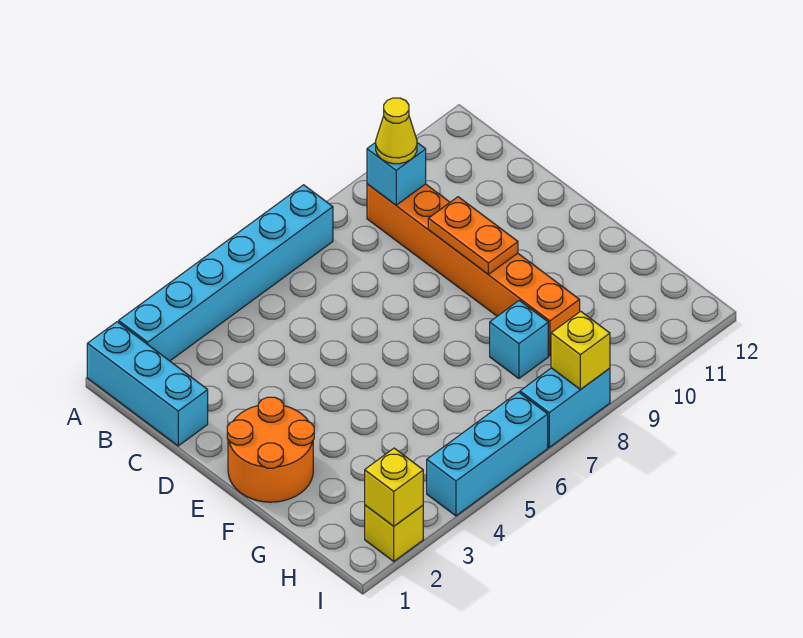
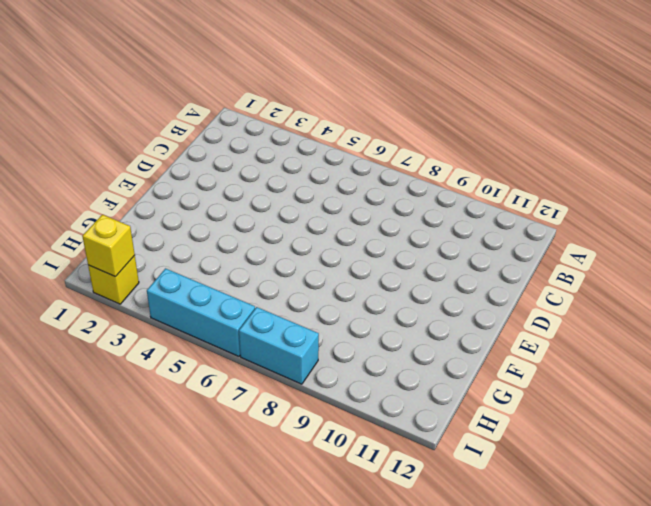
none -> cyan 1x3 brick [87,322,208,446]
none -> cyan 1x6 brick [119,185,333,361]
none -> orange 1x6 brick [367,184,580,356]

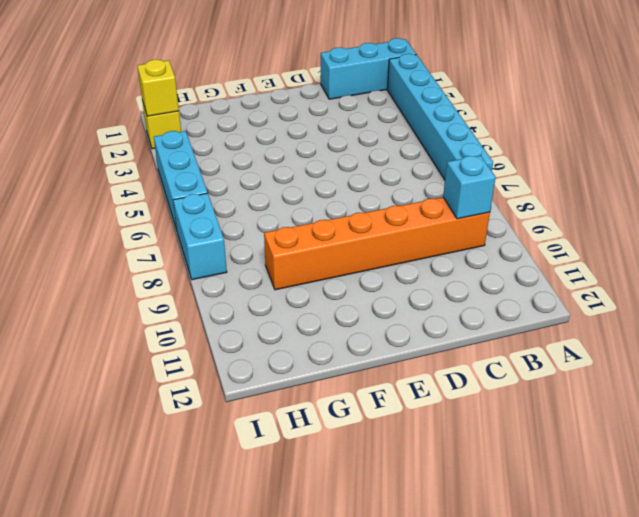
none -> orange 2x2 round brick [227,397,314,502]
none -> cyan 1x1 brick [490,301,548,379]
none -> orange 1x2 plate [428,197,518,274]

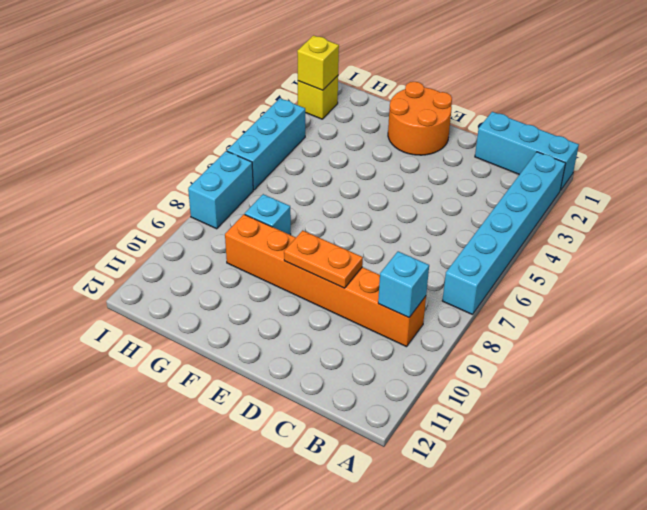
none -> yellow 1x1 brick [551,311,610,390]
none -> yellow 1x1 cone [376,98,417,164]

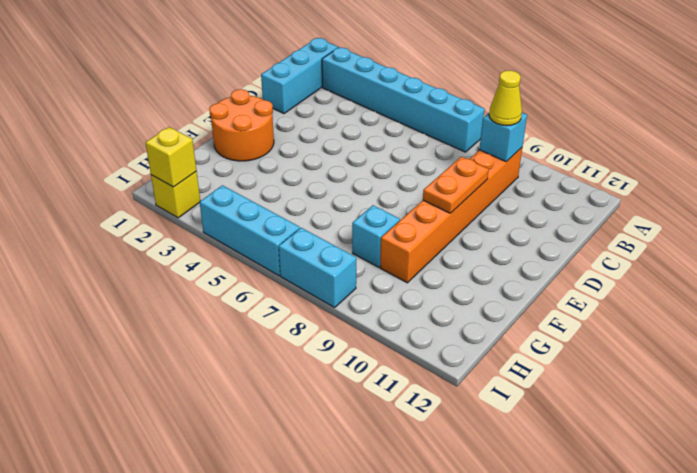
none -> yellow 1x1 brick [551,311,610,390]

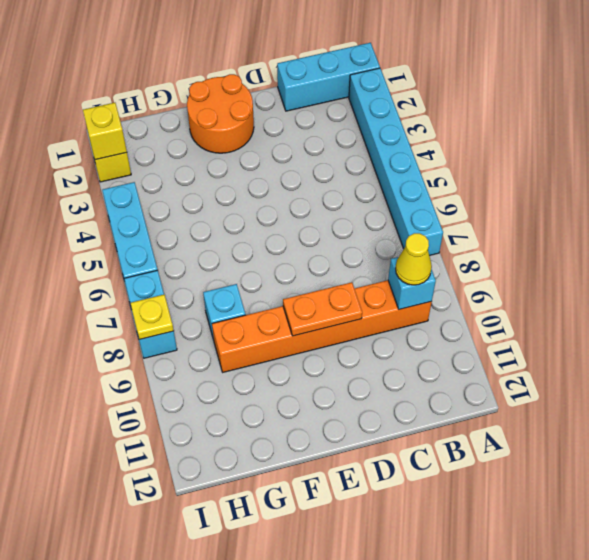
yellow 1x1 plate [130,295,174,340] -> yellow 1x1 brick [551,311,610,390]

